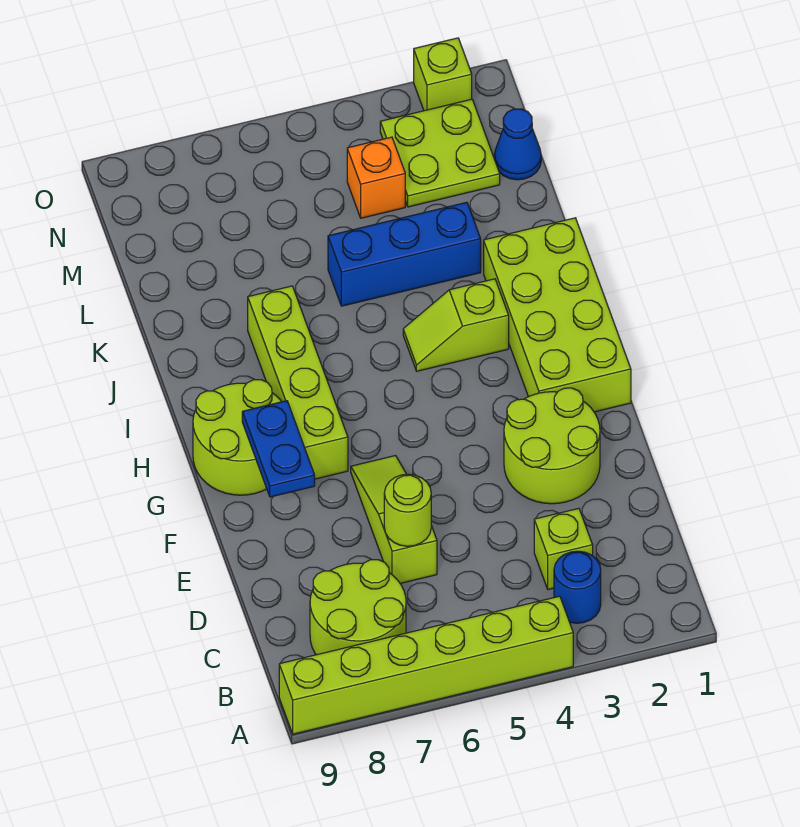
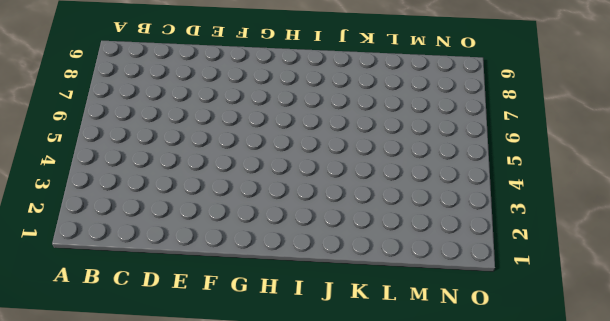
none -> lime 1x6 brick [279,596,573,734]
none -> blue 1x1 round brick [554,551,601,623]
none -> lime 2x2 round brick [310,560,406,655]

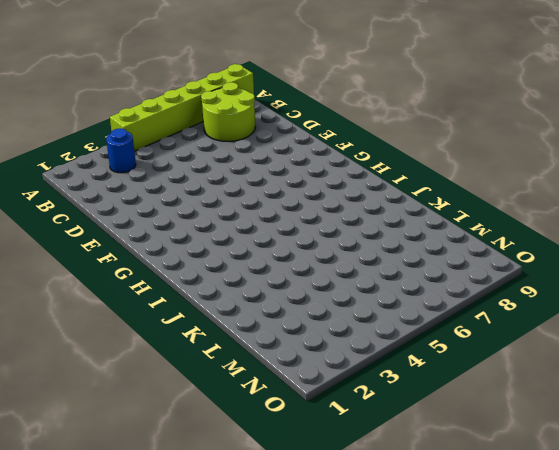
none -> lime 1x1 brick [534,508,593,590]
none -> lime 1x3 slope [351,456,437,583]
none -> lime 2x2 round brick [504,388,600,504]

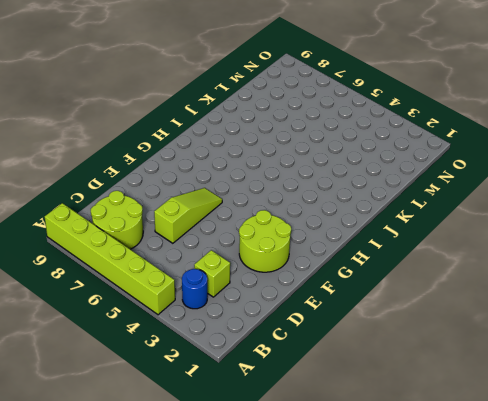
none -> lime 2x4 brick [484,218,631,412]
none -> lime 1x4 brick [248,286,348,479]
none -> lime 2x2 round brick [193,380,282,495]

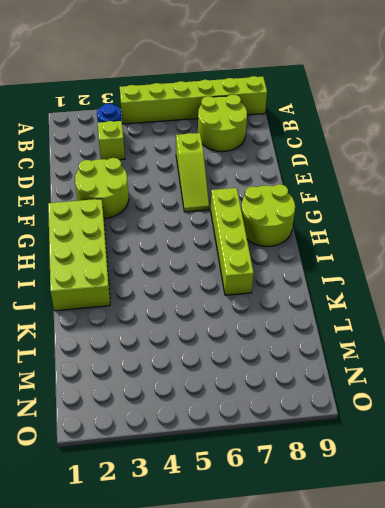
none -> lime 1x2 slope [403,279,509,371]
none -> blue 1x3 brick [328,202,481,306]
none -> blue 1x1 cone [494,109,541,180]

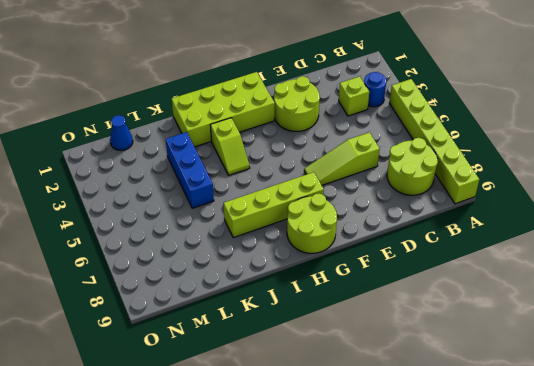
none -> lime 2x2 plate [380,99,500,207]
none -> orange 1x1 brick [347,137,405,218]
none -> lime 1x1 brick [414,38,472,111]

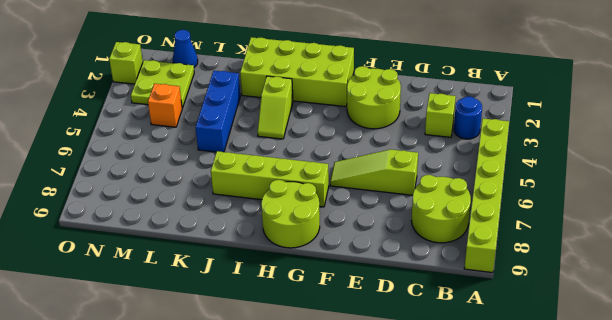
none -> lime 1x1 round brick [384,474,431,546]
none -> blue 1x2 plate [242,401,315,497]

